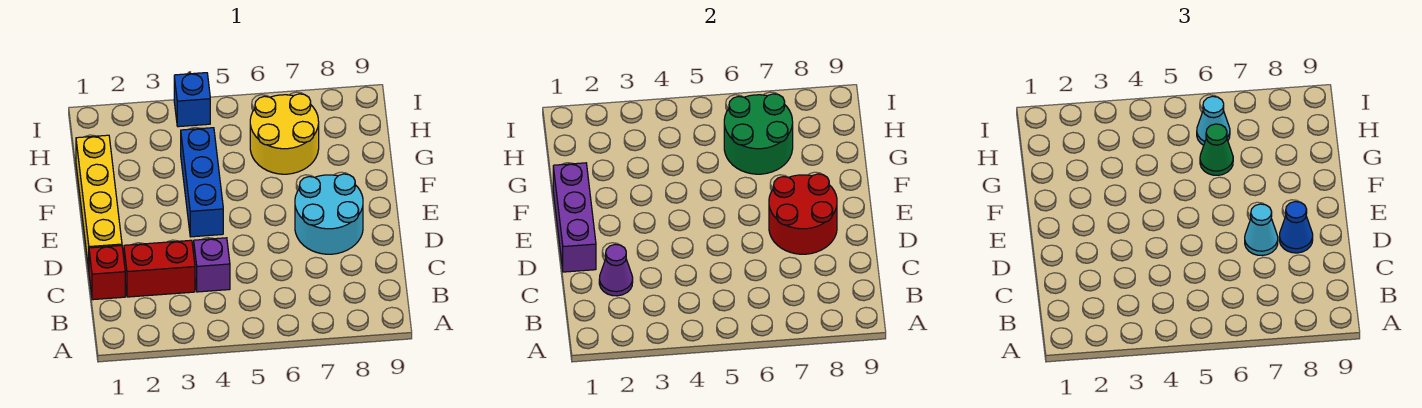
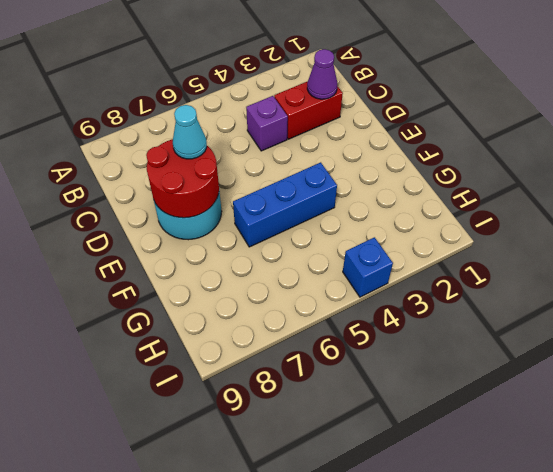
blue 1x3 brick [233,162,337,247] -> blue 1x3 brick turned to [181,128,223,237]
none -> red 1x1 brick [89,246,125,300]
none -> yellow 1x4 brick [76,135,122,269]
none -> yellow 2x2 round brick [250,94,319,174]

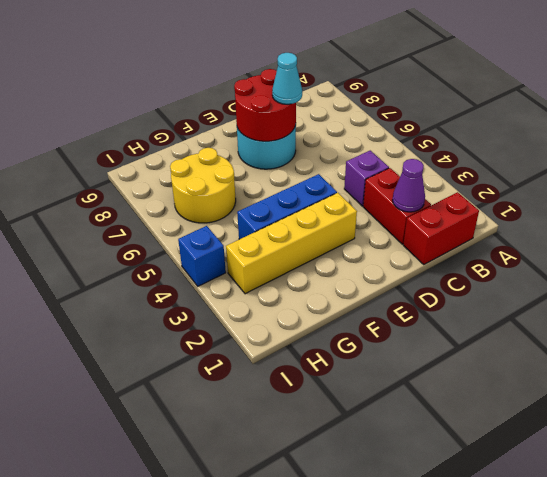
red 1x2 brick [403,192,479,264] -> red 1x1 brick [89,246,125,300]
yellow 1x4 brick [226,193,357,294] -> yellow 1x4 brick moved to [76,135,122,269]
none -> purple 1x3 brick [553,163,596,272]
none -> green 2x2 round brick [724,94,793,174]
none -> blue 1x1 cone [1279,202,1313,253]

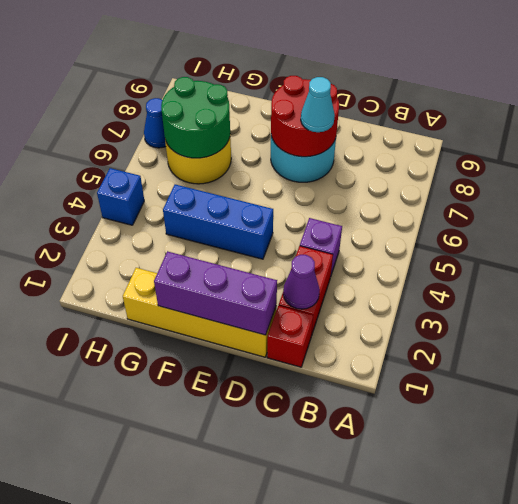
blue 1x1 cone [144,98,166,148] -> blue 1x1 cone moved to [1279,202,1313,253]
none -> green 1x1 cone [1200,124,1233,175]
none -> cyan 1x1 cone [1197,96,1230,145]

